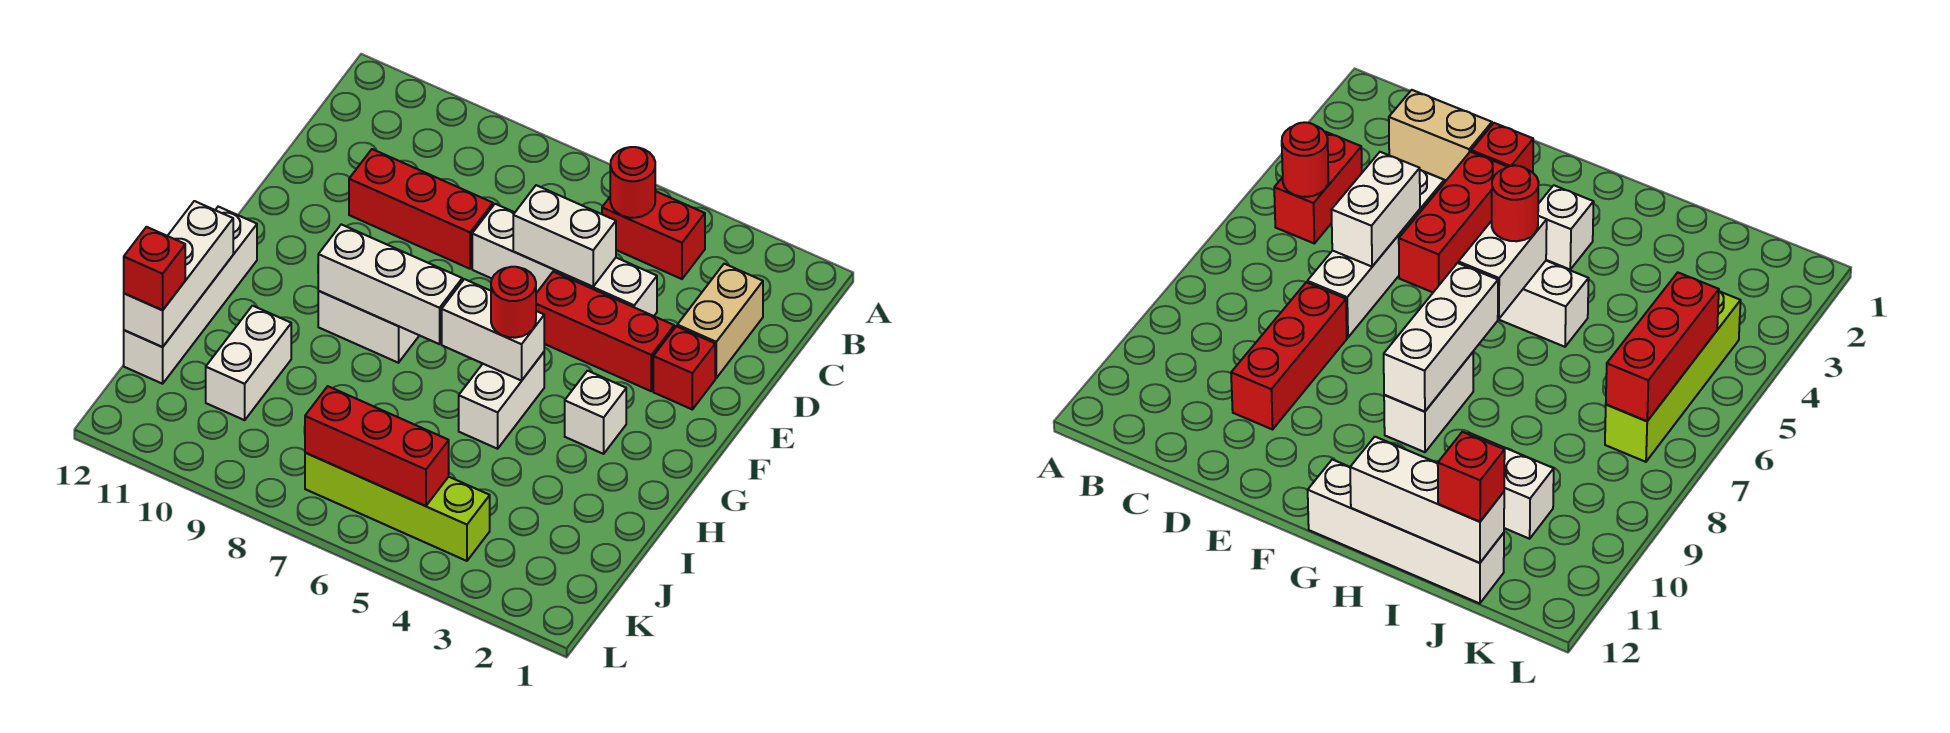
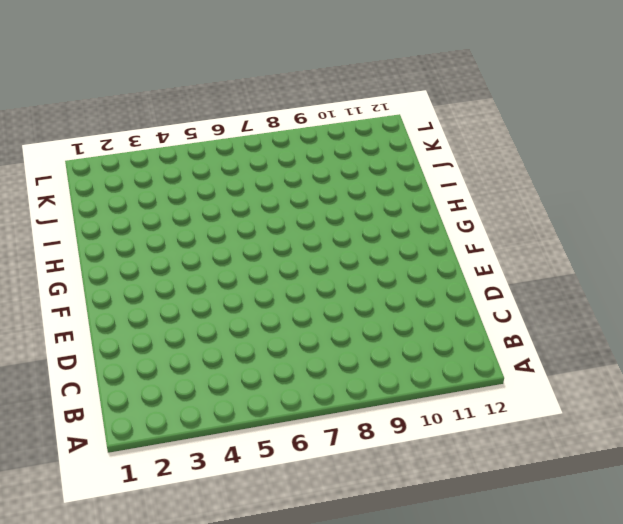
none -> red 1x2 brick [602,191,705,279]
none -> tan 1x2 brick [677,264,763,378]
none -> white 1x4 brick [472,204,657,316]

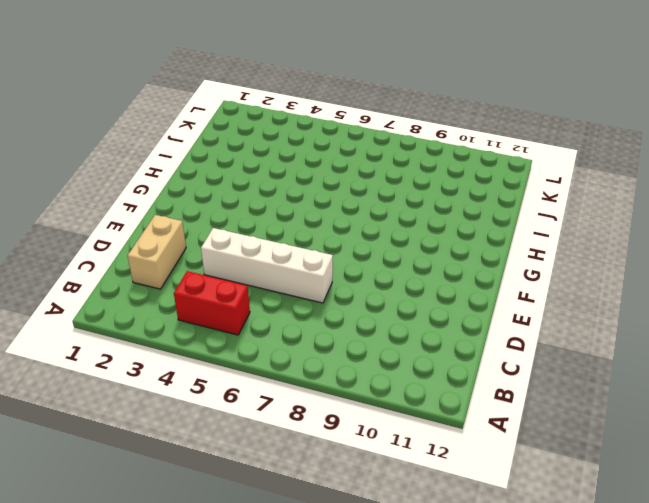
none -> red 1x3 brick [349,149,493,269]
none -> red 1x1 brick [653,326,715,409]
none -> red 1x3 brick [536,272,674,391]

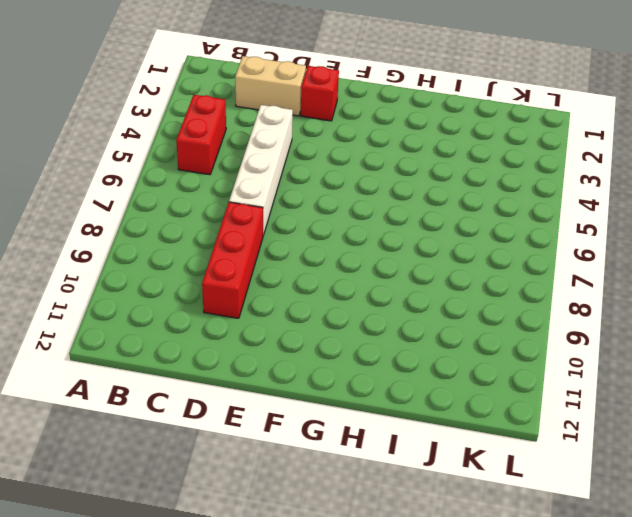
none -> red 1x3 brick [536,272,674,391]
none -> white 1x1 brick [565,371,626,454]
none -> white 1x2 brick [459,352,544,449]

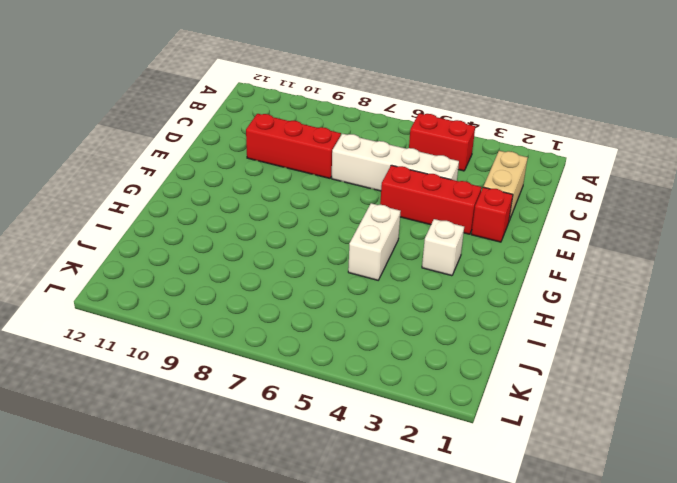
none -> white 1x2 brick [318,291,419,363]
none -> white 1x4 brick [124,207,257,384]
none -> white 1x2 brick [206,306,291,420]

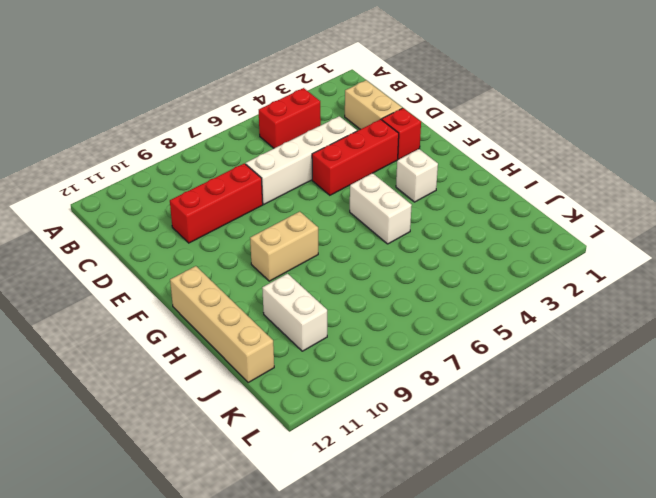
tan 1x2 brick [250,212,318,281] -> white 1x2 brick [318,291,419,363]
tan 1x4 brick [170,266,274,382] -> white 1x4 brick [124,207,257,384]
none -> lime 1x4 brick [305,453,490,561]
none -> red 1x1 round brick [610,147,655,218]
none -> white 1x2 brick [513,185,616,287]

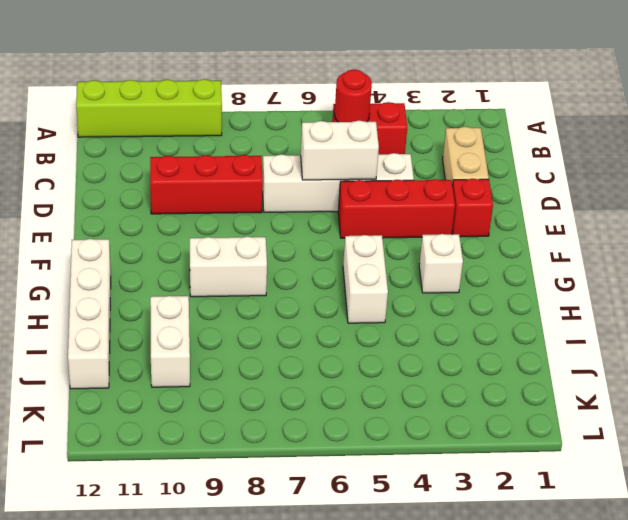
lime 1x4 brick [76,79,222,137] -> lime 1x4 brick moved to [305,453,490,561]
none -> white 1x2 brick [442,279,544,381]
none -> white 1x3 brick [318,224,462,344]
none -> white 1x3 brick [124,201,233,347]

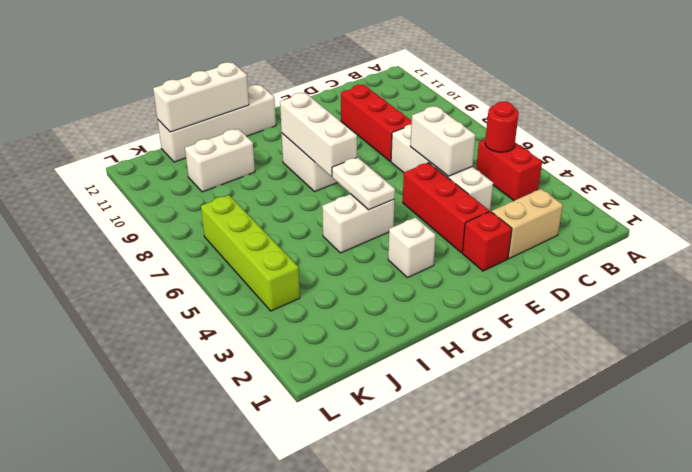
white 1x2 plate [332,157,395,210] -> white 1x2 brick [442,279,544,381]
none -> red 1x3 brick [305,386,449,506]
none -> red 1x1 round brick [491,267,536,338]
none -> red 1x1 brick [124,227,185,310]

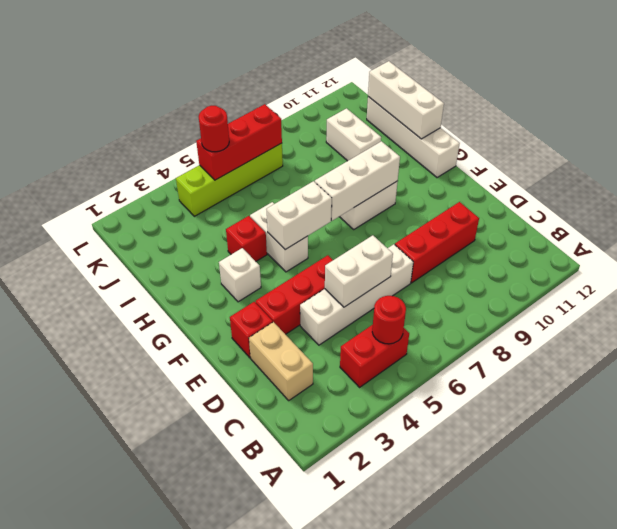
red 1x1 brick [226,216,267,261] -> red 1x1 brick moved to [124,227,185,310]
red 1x1 round brick [199,106,229,152] -> red 1x1 round brick moved to [491,267,536,338]

